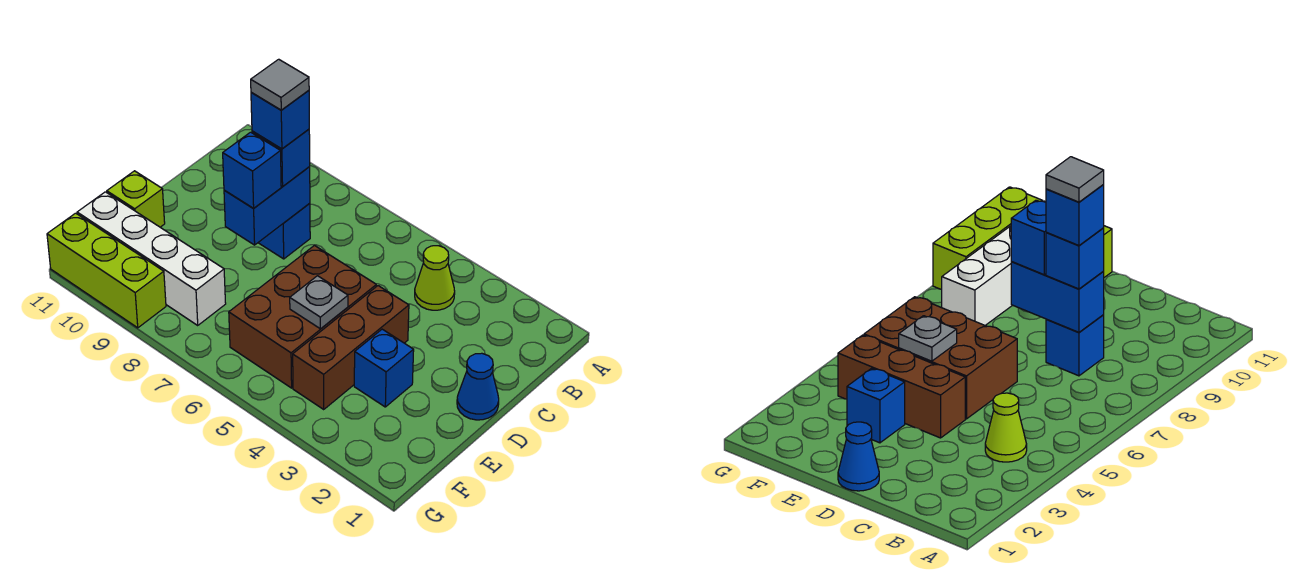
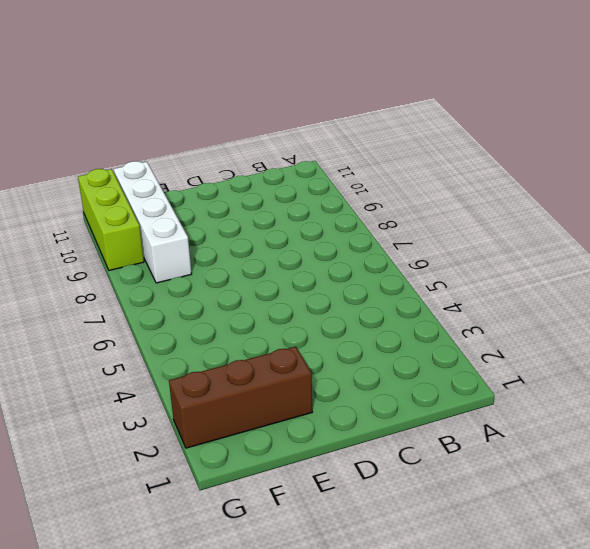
brown 1x3 brick [169,347,312,448] -> brown 1x3 brick moved to [293,286,409,409]
none -> lime 1x1 cone [415,246,455,310]
none -> blue 1x1 brick [258,203,310,259]
none -> blue 1x1 cone [457,353,499,420]

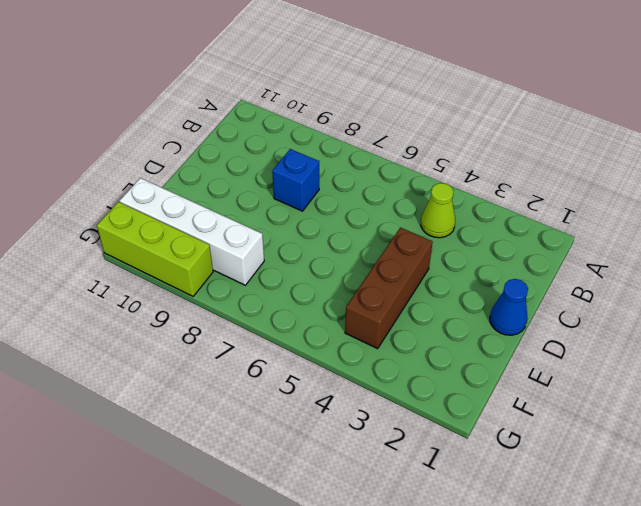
none -> brown 2x3 brick [229,246,376,388]
none -> blue 1x1 brick [354,329,414,407]
none -> lime 1x1 brick [107,171,165,227]

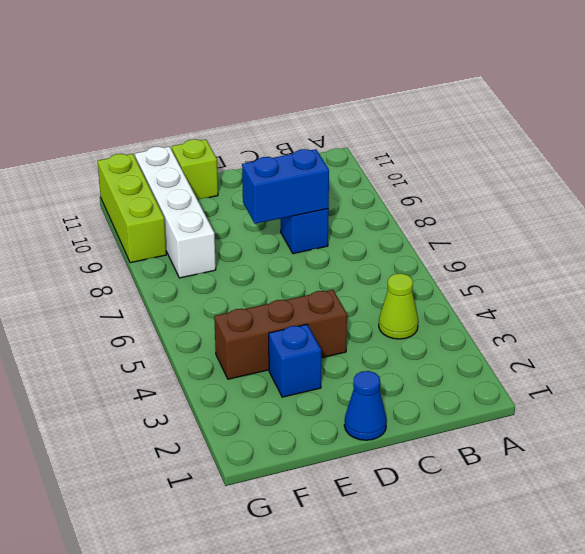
none -> brown 2x3 brick [229,246,376,388]
none -> grey 1x1 plate [290,276,348,329]
none -> blue 1x1 brick [252,129,310,186]

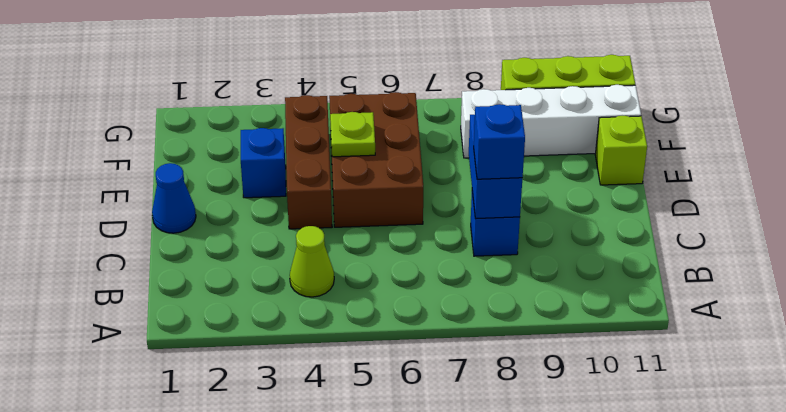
lime 1x1 plate [330,112,375,157] -> grey 1x1 plate [290,276,348,329]
none -> blue 1x1 brick [223,132,281,208]
none -> blue 1x1 brick [251,91,309,149]
none -> grey 1x1 tile [251,59,309,110]

